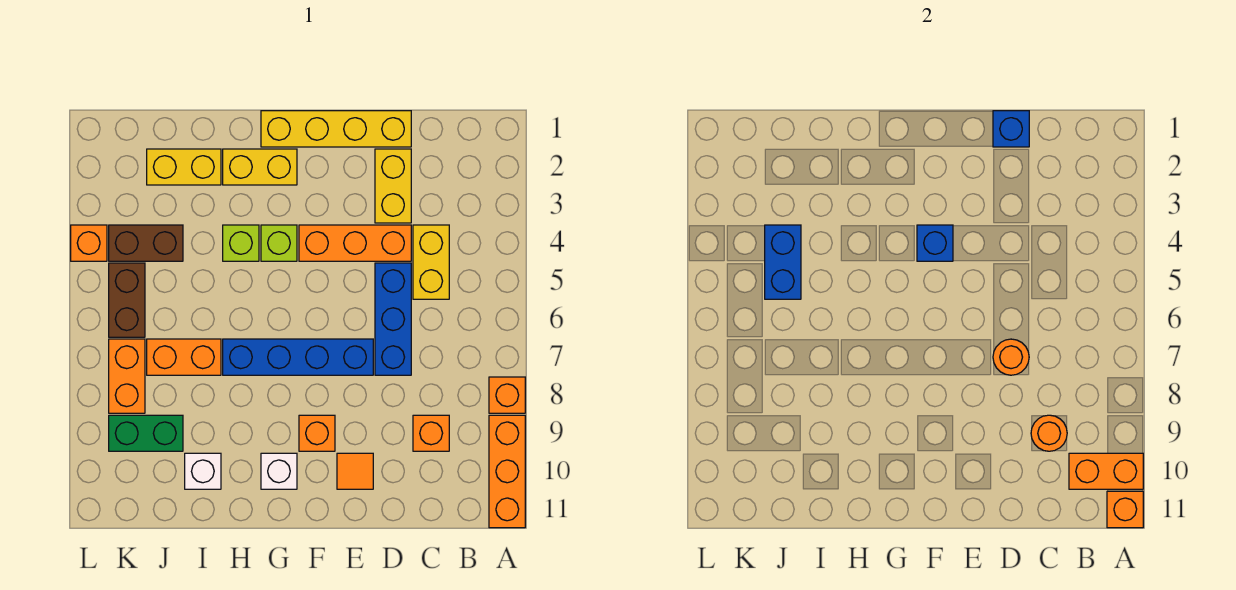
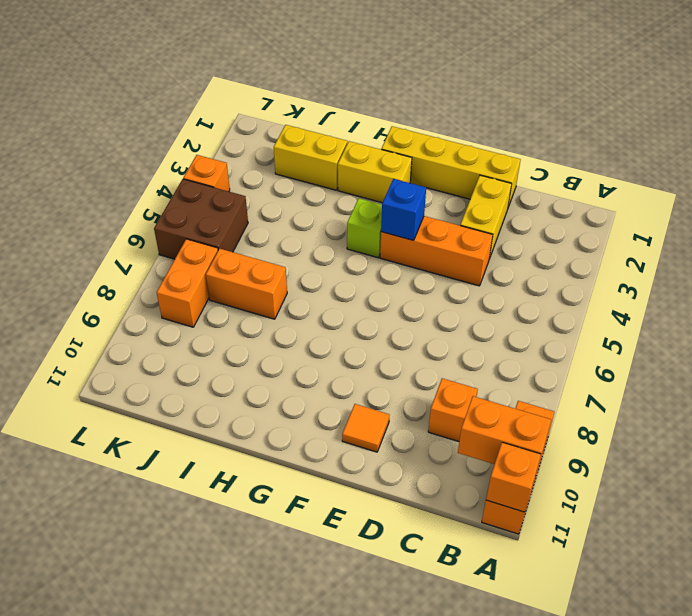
brown 2x2 brick [154,179,248,259] -> brown 1x2 brick [109,263,145,337]
none -> orange 1x1 brick [489,377,525,413]
none -> yellow 1x2 brick [413,225,449,299]
none -> blue 1x3 brick [375,263,411,375]
none -> blue 1x4 brick [223,339,373,375]

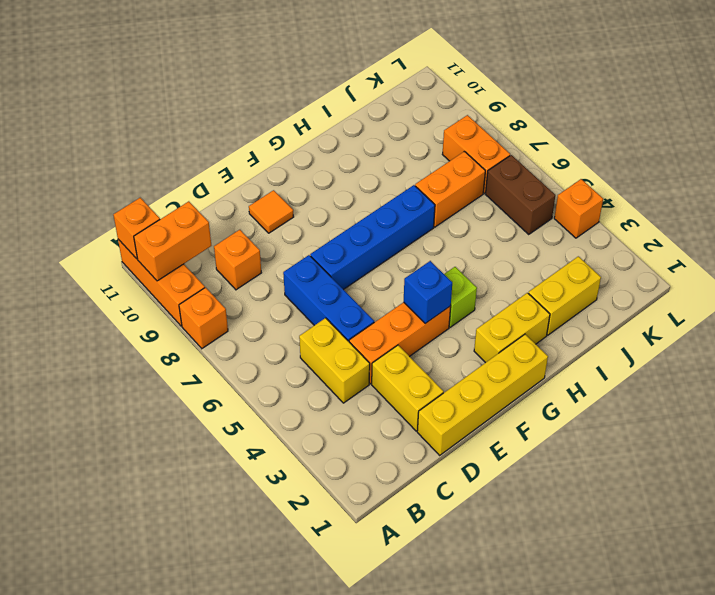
none -> orange 1x1 brick [299,415,335,451]
none -> white 1x1 brick [261,453,297,489]
none -> lime 1x1 brick [223,225,259,261]
none -> white 1x1 brick [185,453,221,489]

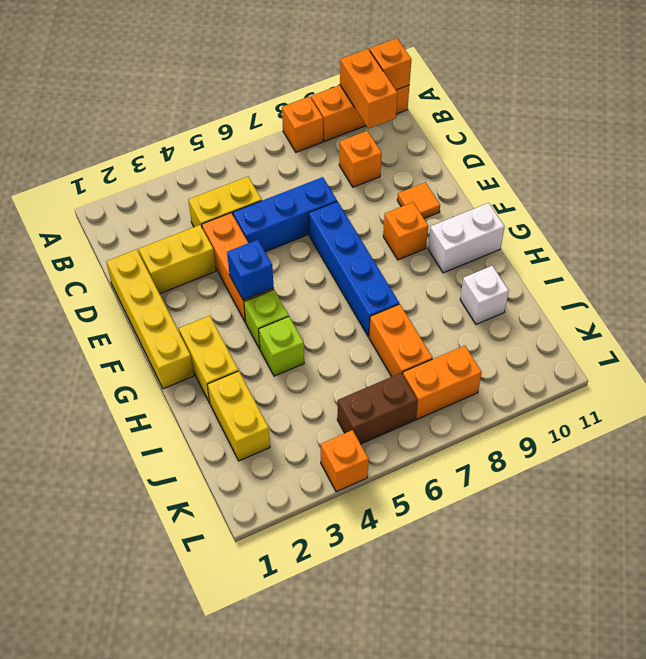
white 1x2 brick [428,203,505,273] -> white 1x1 brick [261,453,297,489]
none -> brown 1x2 brick [109,225,183,261]
none -> green 1x2 brick [109,415,183,451]
none -> orange 1x1 round brick [1031,415,1067,451]
none -> blue 1x1 brick [993,111,1029,147]

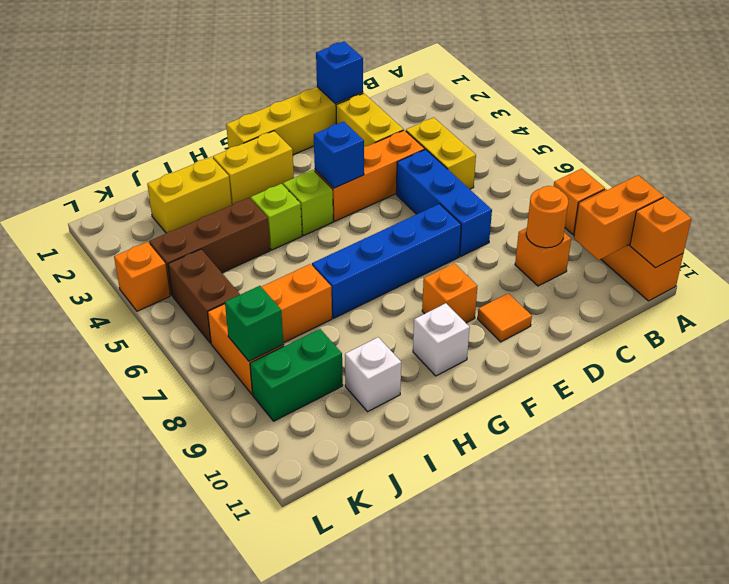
brown 1x3 brick [149,198,270,295] -> brown 1x2 brick [109,225,183,261]
green 1x1 brick [225,286,283,361] -> none
none -> orange 1x1 round brick [993,339,1029,375]
none -> blue 1x2 brick [765,225,801,299]

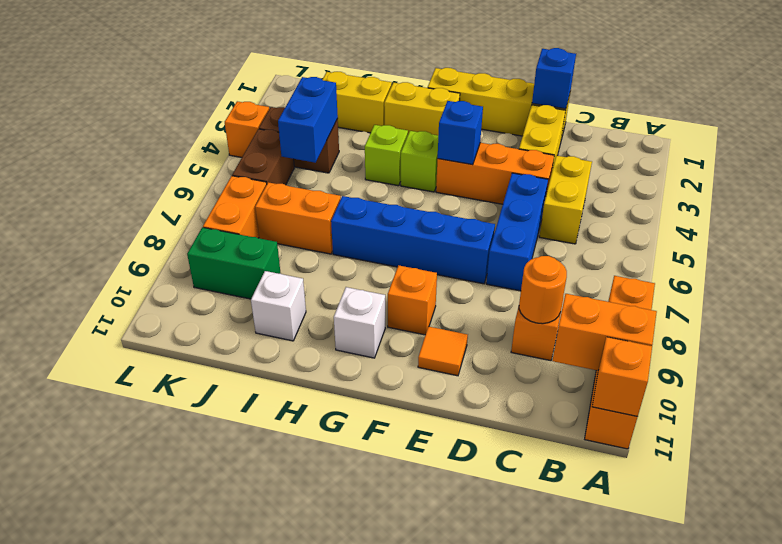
none -> orange 1x1 round brick [993,339,1029,375]

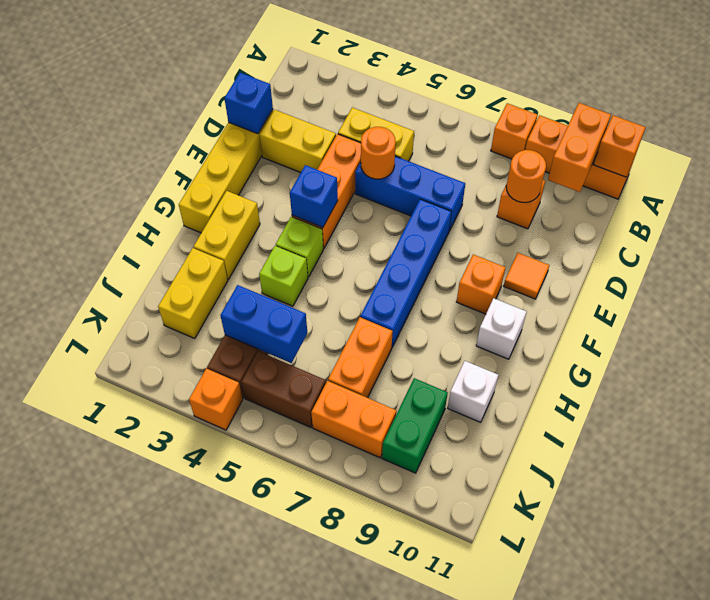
orange 1x1 round brick [361,127,396,179] -> orange 1x1 round brick moved to [993,339,1029,375]

